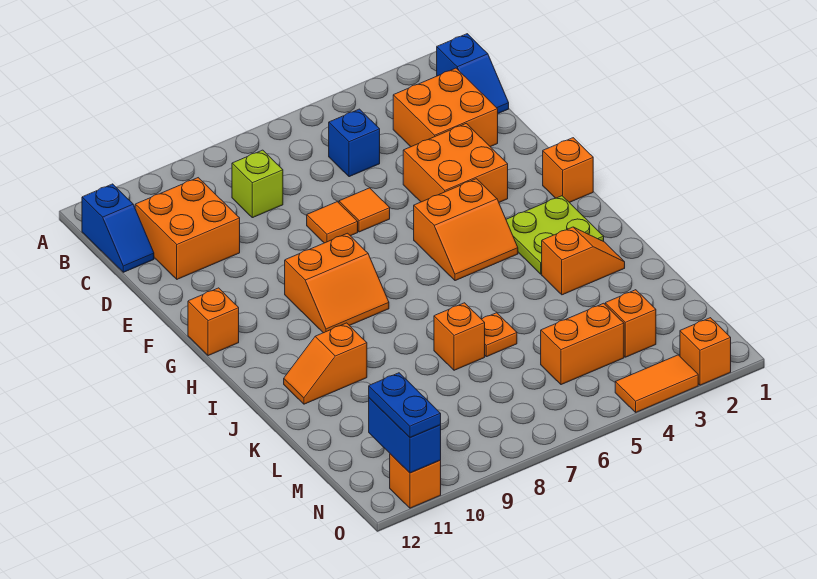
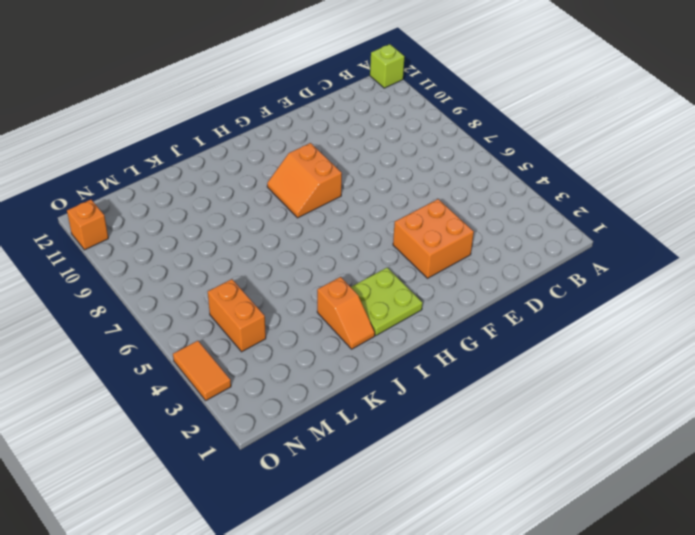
lime 1x1 brick [370,44,404,88] -> lime 1x1 brick moved to [232,150,283,218]
none -> blue 1x2 slope [437,34,509,113]
none -> blue 1x2 slope [82,184,154,272]
none -> orange 2x2 brick [393,68,498,147]

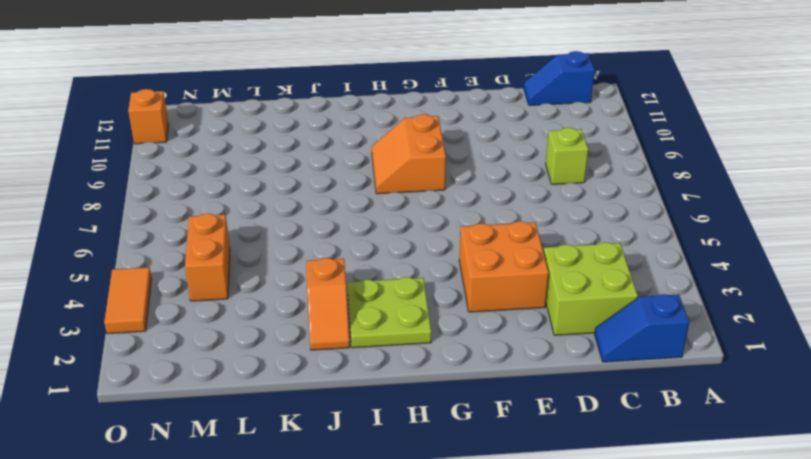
lime 2x2 brick [544,242,638,335] -> orange 2x2 brick [393,68,498,147]
none -> blue 1x1 brick [329,109,380,177]
none -> orange 2x2 brick [135,178,240,279]
none -> orange 1x1 tile [339,188,390,232]

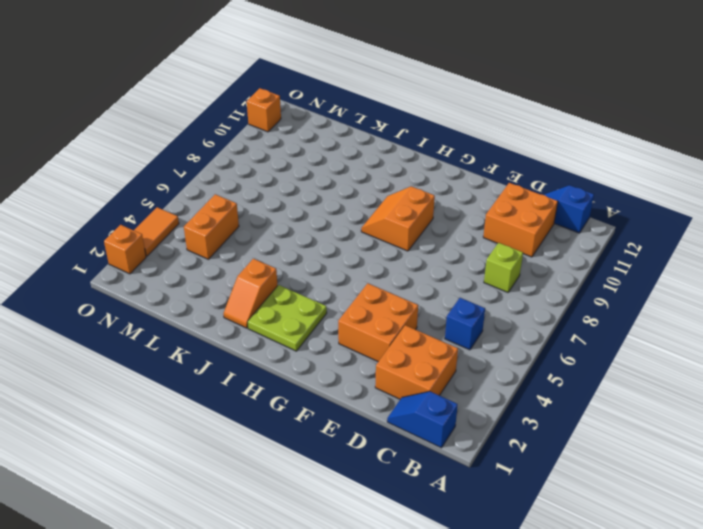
none -> orange 1x1 tile [339,188,390,232]
none -> orange 1x1 tile [307,202,358,243]
none -> orange 1x1 brick [543,138,593,203]

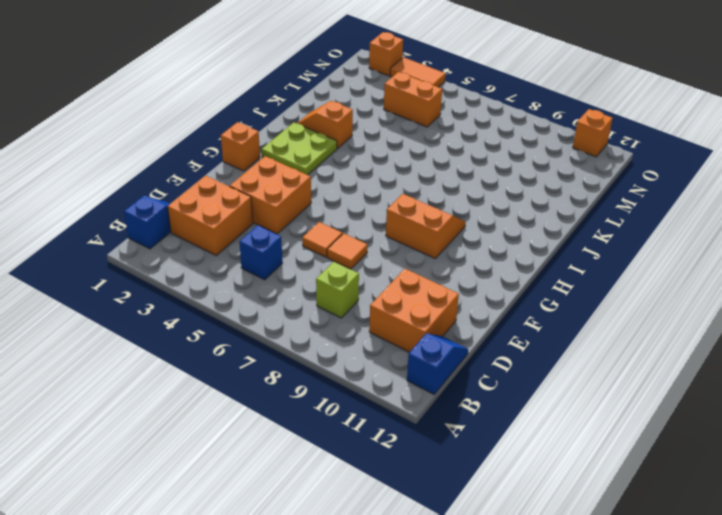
none -> orange 2x2 slope [414,179,518,281]
none -> orange 1x1 brick [188,288,239,356]
none -> orange 1x2 slope [284,323,367,404]

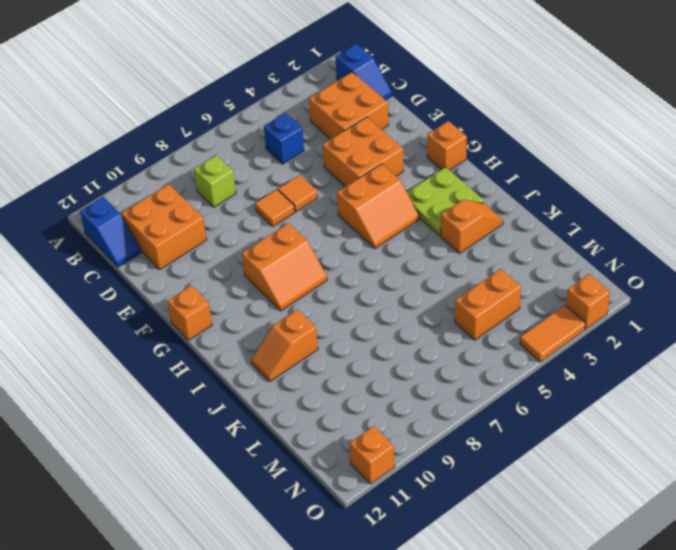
none -> orange 1x1 plate [482,313,517,357]
none -> orange 1x1 brick [434,303,485,370]
none -> orange 1x1 brick [605,290,656,357]

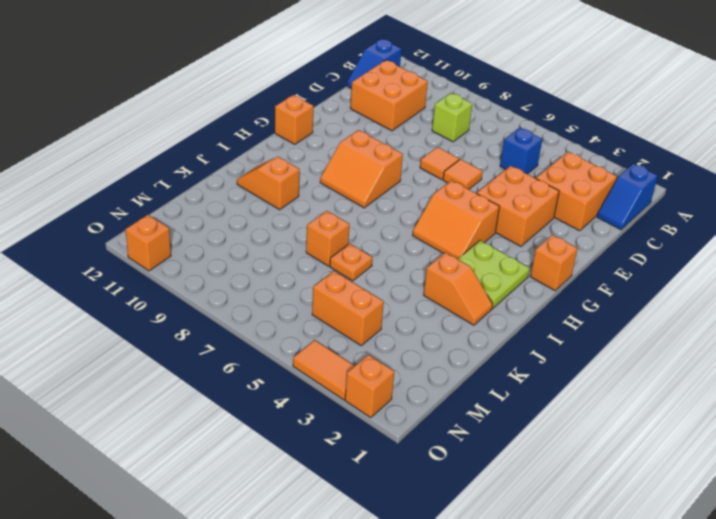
none -> orange 1x1 brick [605,290,656,357]
none -> blue 1x2 brick [369,398,441,473]
none -> blue 1x2 plate [369,373,441,438]

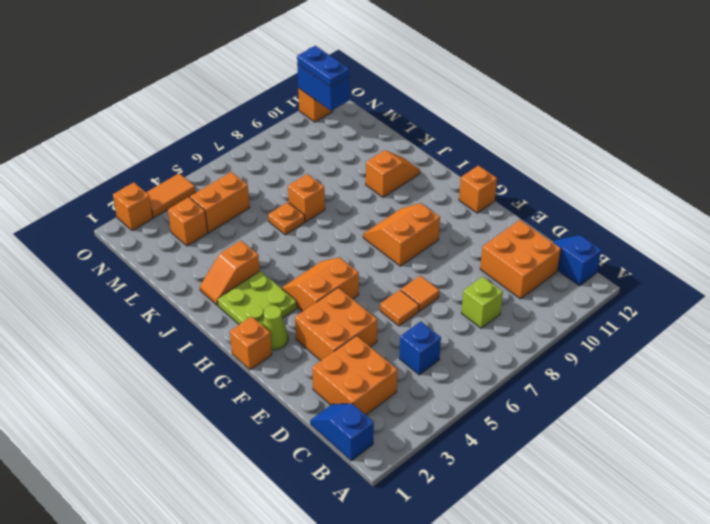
lime 1x1 cone [262,305,288,350] -> none

